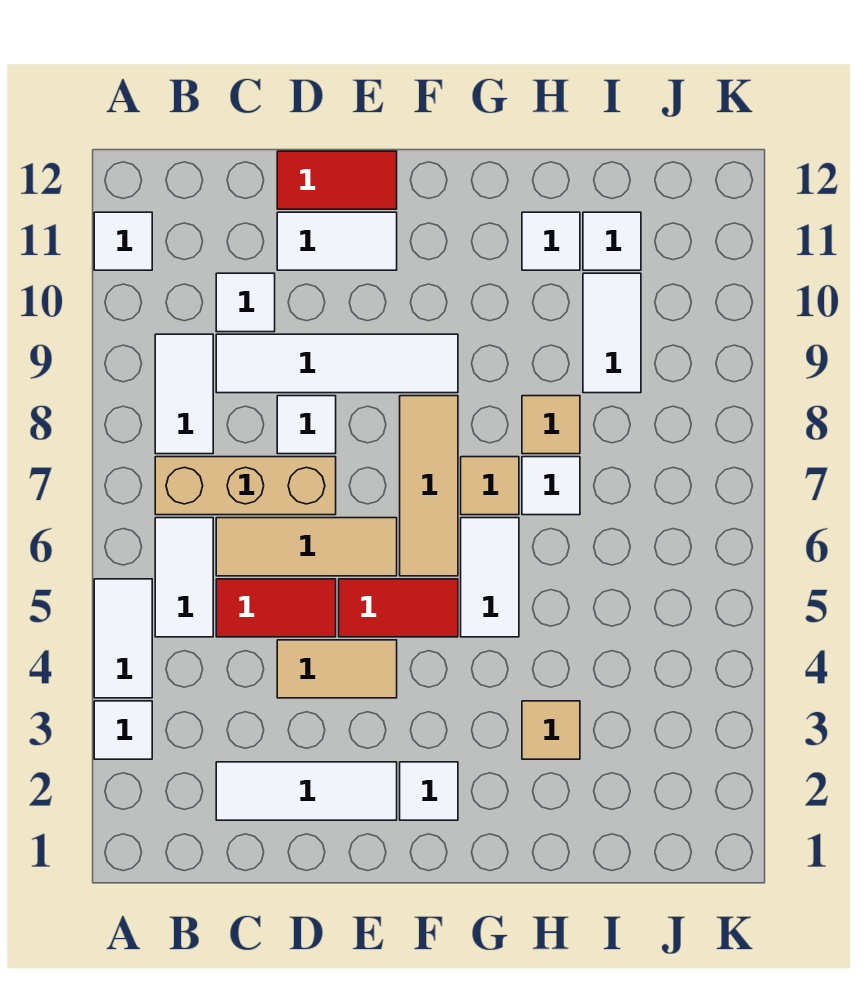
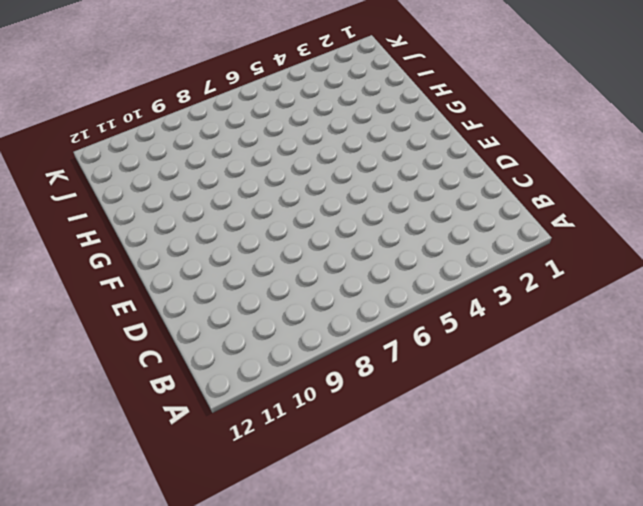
none -> white 1x1 tile [94,701,152,759]
none -> white 1x2 tile [94,579,152,698]
none -> white 1x1 tile [94,212,152,270]

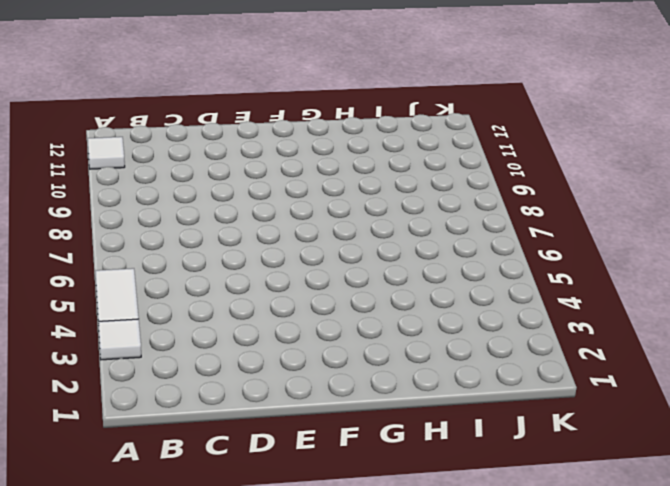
none -> white 1x2 tile [155,518,213,637]
none -> tan 1x3 brick [155,457,336,515]
none -> white 1x2 tile [155,334,213,454]

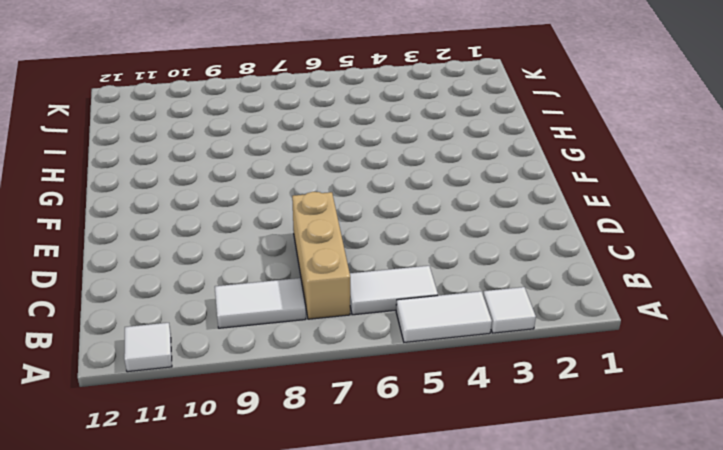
none -> white 1x3 tile [216,762,397,820]
none -> red 1x2 tile [216,579,336,637]
none -> tan 1x3 tile [216,518,397,576]

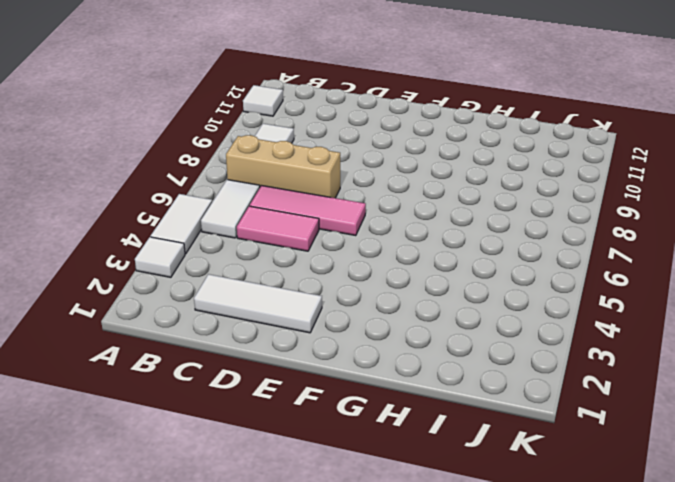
pink 1x2 tile [237,206,319,251] -> red 1x2 tile [216,579,336,637]
pink 1x3 tile [250,186,366,236] -> tan 1x3 tile [216,518,397,576]
none -> white 1x4 tile [216,334,458,393]
none -> white 1x1 tile [216,273,275,332]
none -> tan 1x2 tile [277,640,397,698]

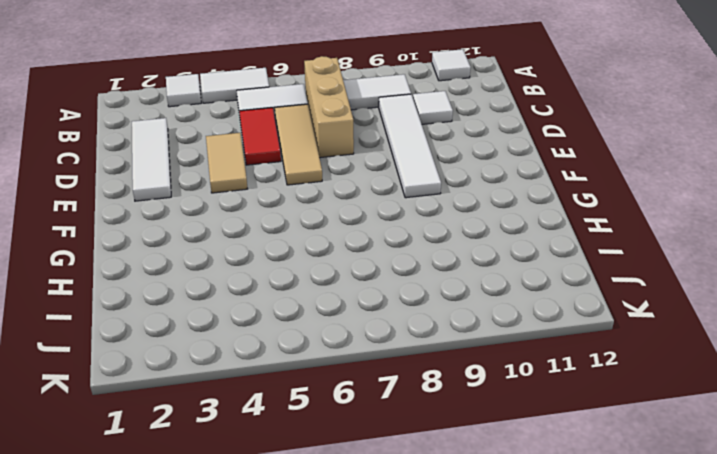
none -> white 1x1 tile [277,396,336,454]
none -> white 1x2 tile [277,212,397,270]
none -> red 1x2 tile [277,151,397,209]

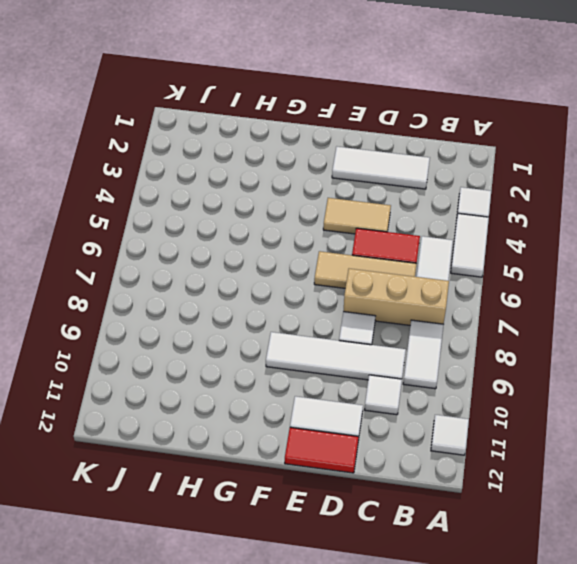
none -> red 1x2 tile [339,579,458,637]
none -> white 1x1 tile [400,762,458,820]
none -> tan 1x3 tile [400,396,458,576]

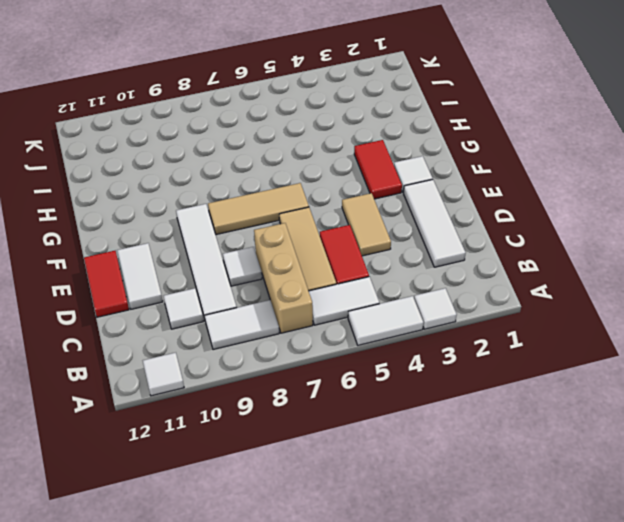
red 1x2 tile [354,140,402,199] -> red 1x2 tile moved to [339,579,458,637]
none -> white 1x2 tile [461,518,519,637]
none -> tan 1x1 tile [461,457,519,515]
none -> tan 1x1 tile [522,701,580,759]

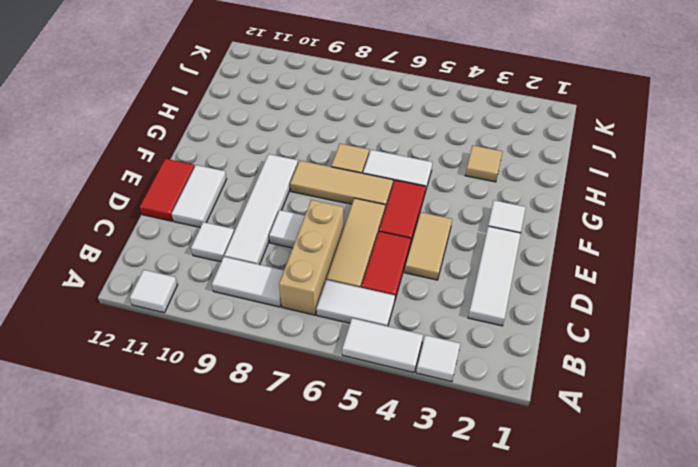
none -> white 1x1 tile [522,457,580,515]
none -> tan 1x1 tile [522,396,580,454]
none -> white 1x1 tile [522,212,580,270]

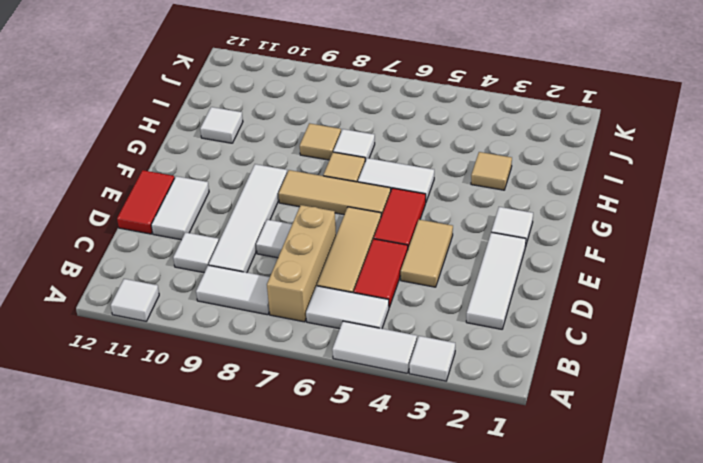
none -> white 1x2 tile [583,273,641,393]
none -> white 1x1 tile [583,212,641,270]

